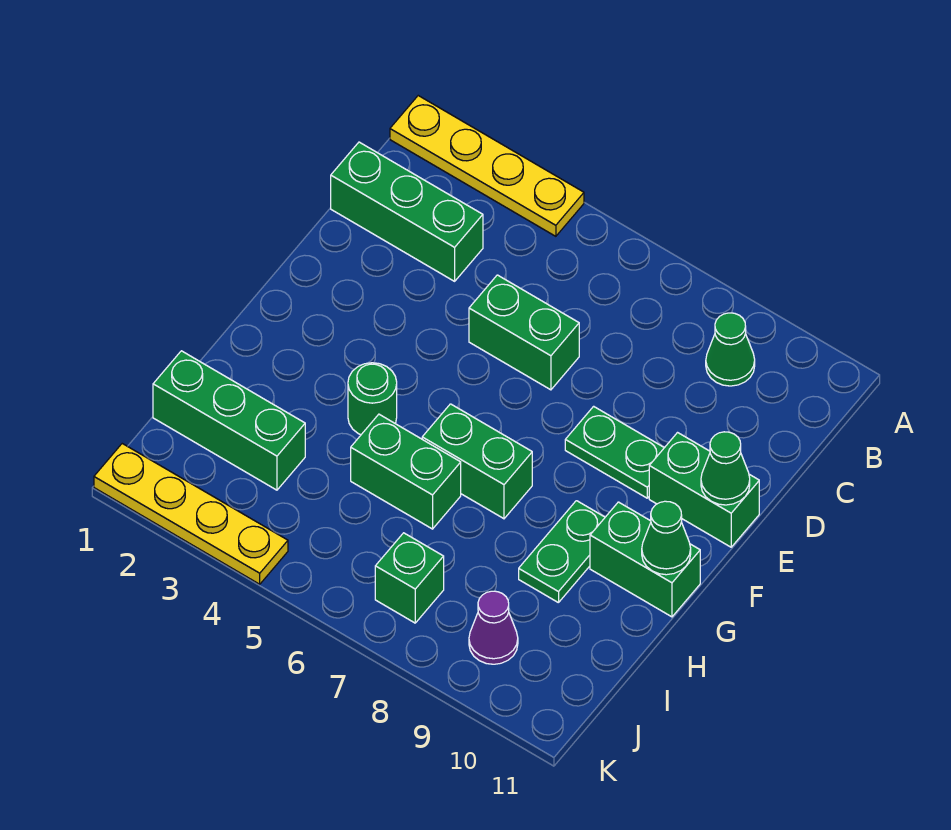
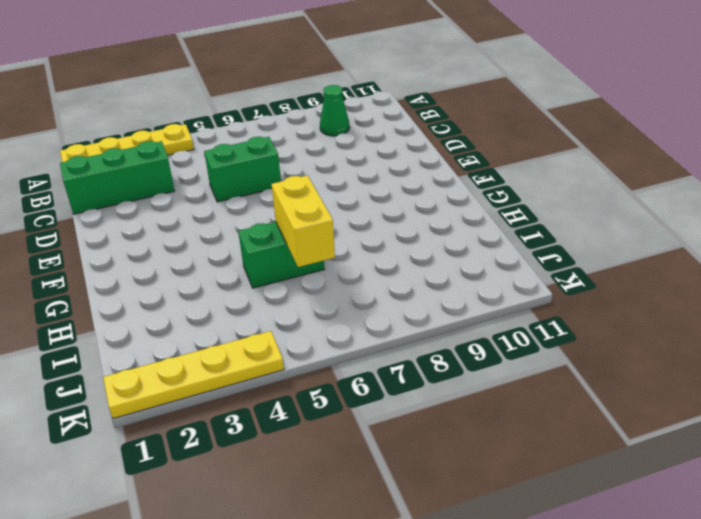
yellow 1x2 brick [272,176,335,267] -> none
none -> green 1x2 plate [565,406,664,498]
none -> green 1x2 brick [649,433,759,547]
none -> green 1x1 round brick [348,363,397,435]

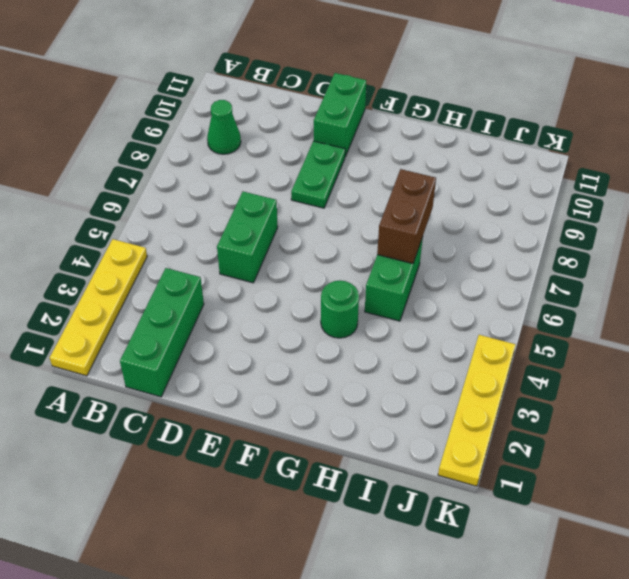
brown 1x2 brick [377,169,436,264] -> none
none -> green 1x2 brick [422,404,532,519]
none -> green 1x2 plate [519,501,605,603]
none -> green 1x2 brick [590,502,700,617]

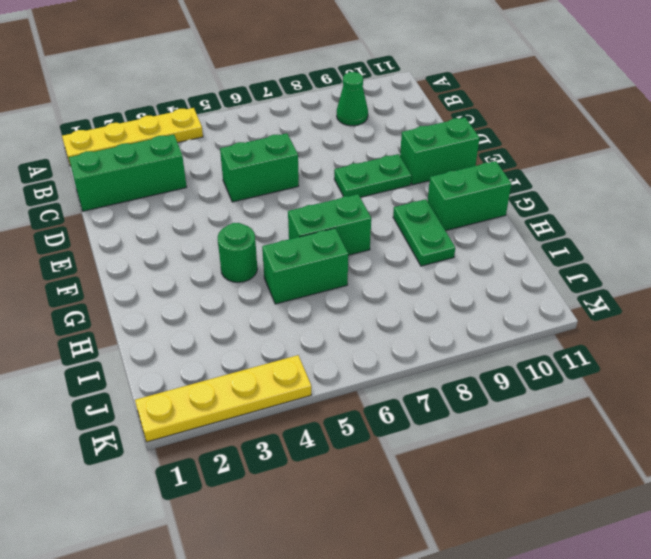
none -> green 1x3 brick [153,351,305,490]
none -> green 1x1 brick [375,533,444,623]
none -> purple 1x1 cone [469,591,518,664]

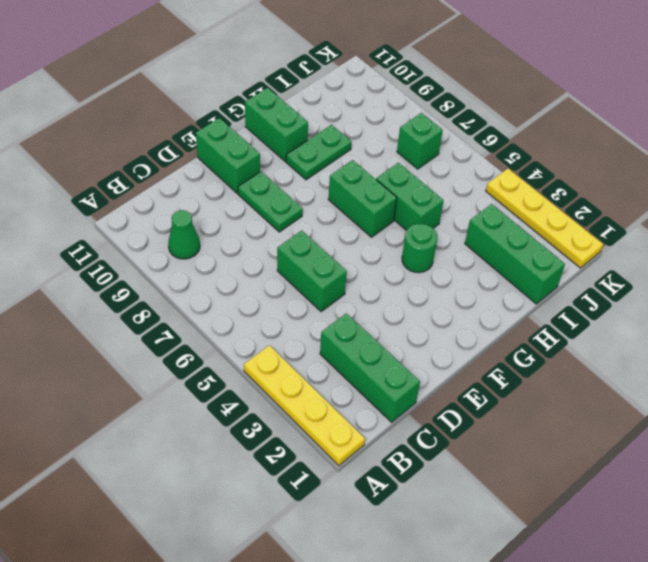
none -> purple 1x1 cone [469,591,518,664]
none -> green 1x1 cone [701,432,750,505]
none -> green 1x1 cone [642,501,691,575]

